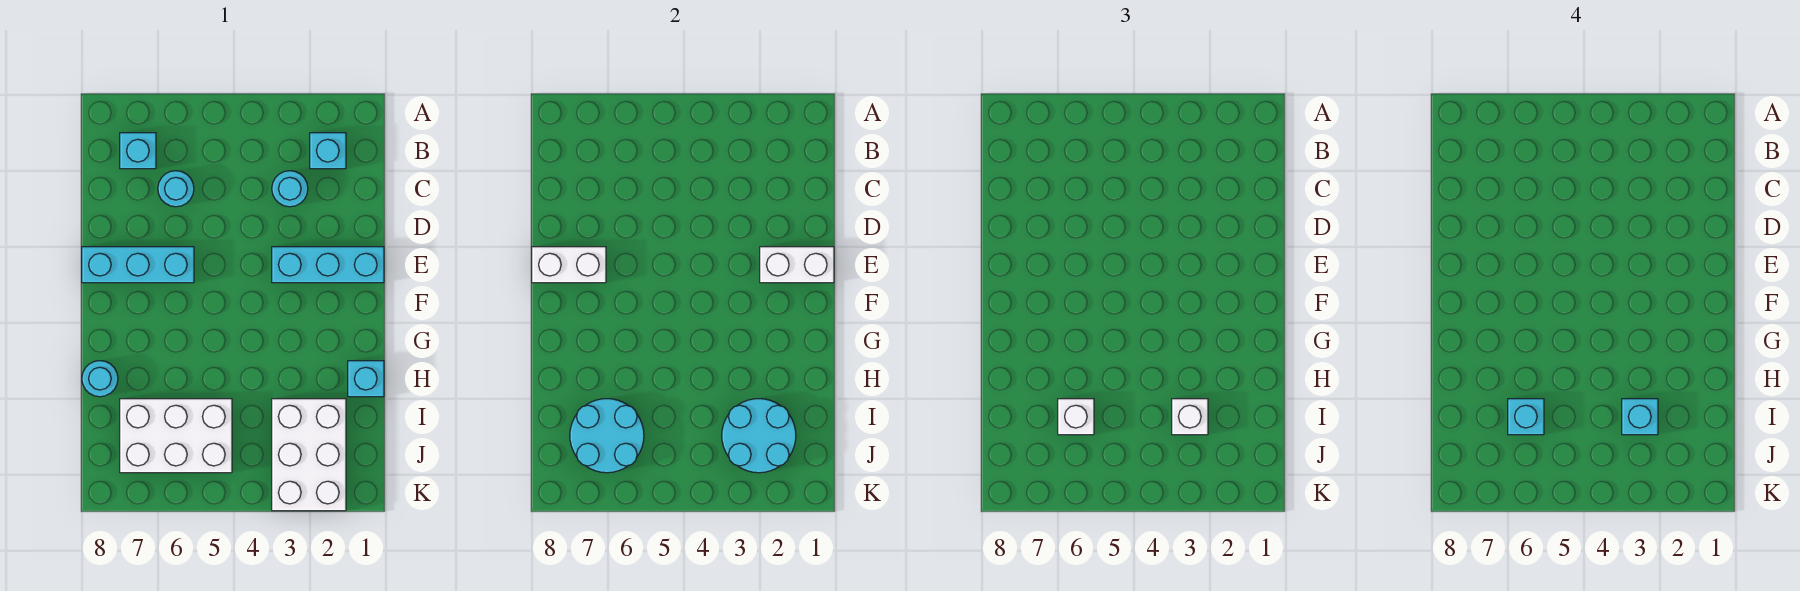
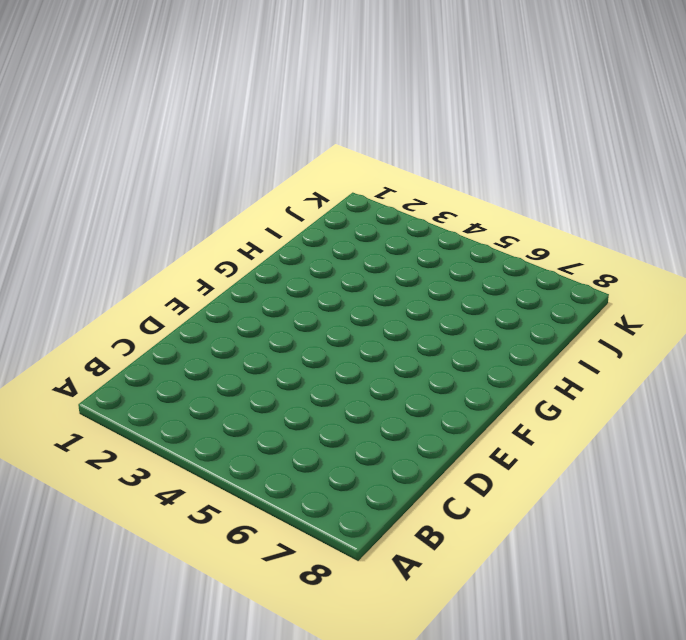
none -> cyan 1x1 brick [310,133,346,169]
none -> cyan 1x1 brick [120,133,156,169]
none -> cyan 1x1 round brick [272,171,308,207]

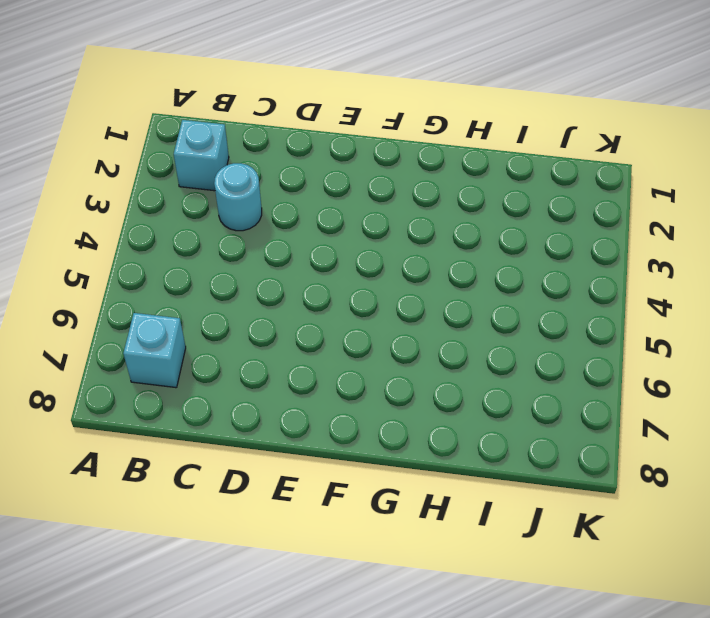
none -> cyan 1x1 round brick [158,171,194,207]
none -> cyan 1x3 brick [272,247,384,283]
none -> cyan 1x3 brick [82,247,194,283]

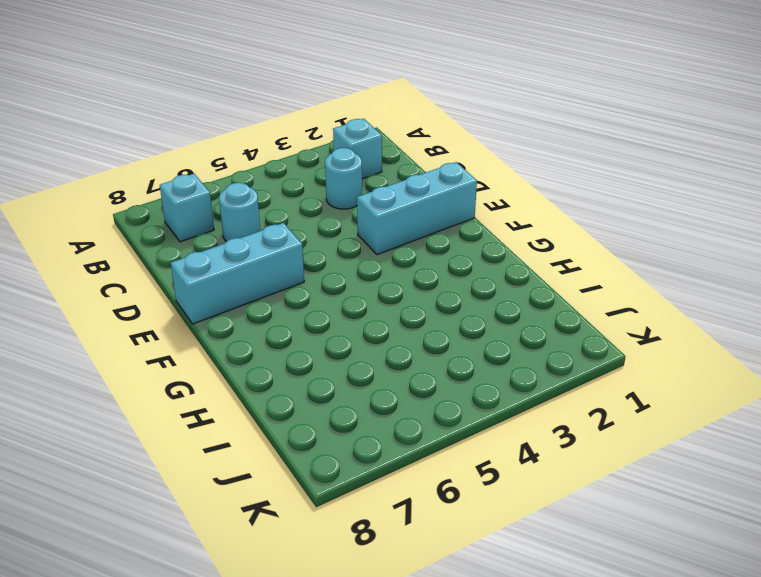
none -> cyan 1x1 brick [348,361,384,397]
none -> cyan 1x1 round brick [82,361,118,397]
none -> white 2x3 brick [272,399,346,511]

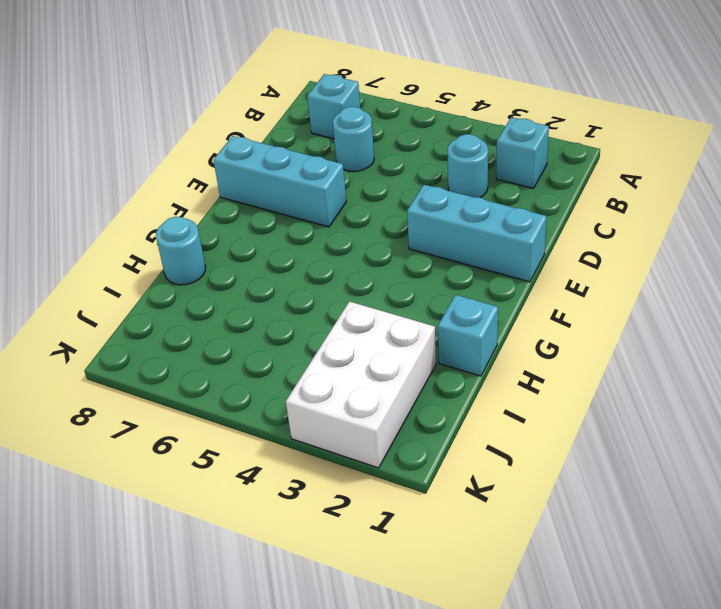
none -> white 2x3 brick [120,399,232,473]
none -> white 1x2 brick [760,247,834,283]
none -> white 1x2 brick [532,247,606,283]

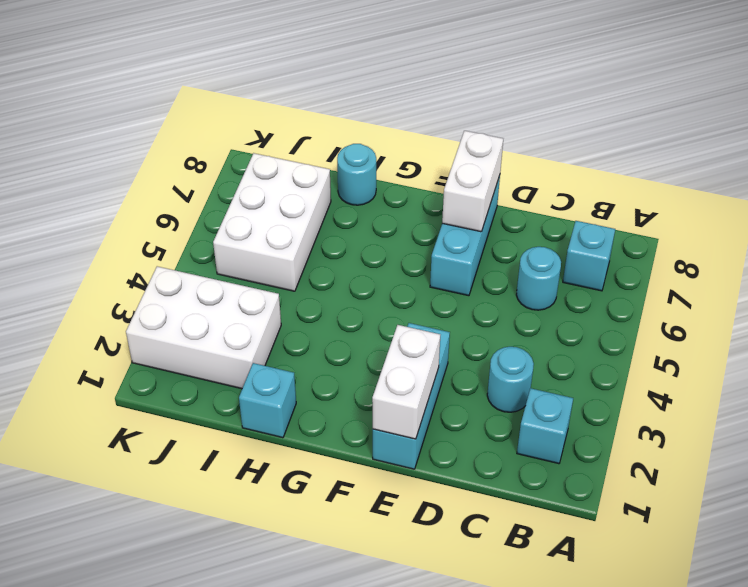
none -> cyan 2x2 round brick [722,399,796,473]
none -> cyan 2x2 round brick [570,399,644,473]
none -> white 1x1 brick [1172,399,1208,435]

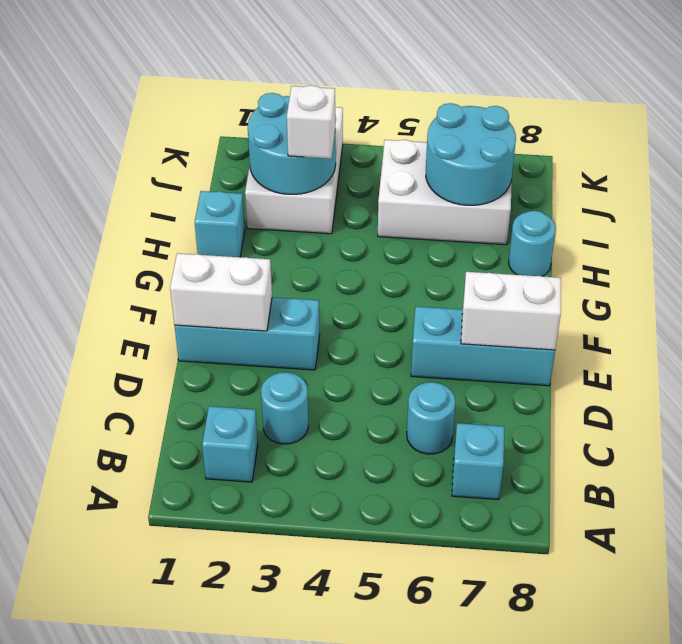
none -> white 1x1 brick [1058,399,1094,435]
none -> cyan 1x1 brick [1622,399,1658,435]
none -> cyan 1x1 brick [1508,399,1544,435]

